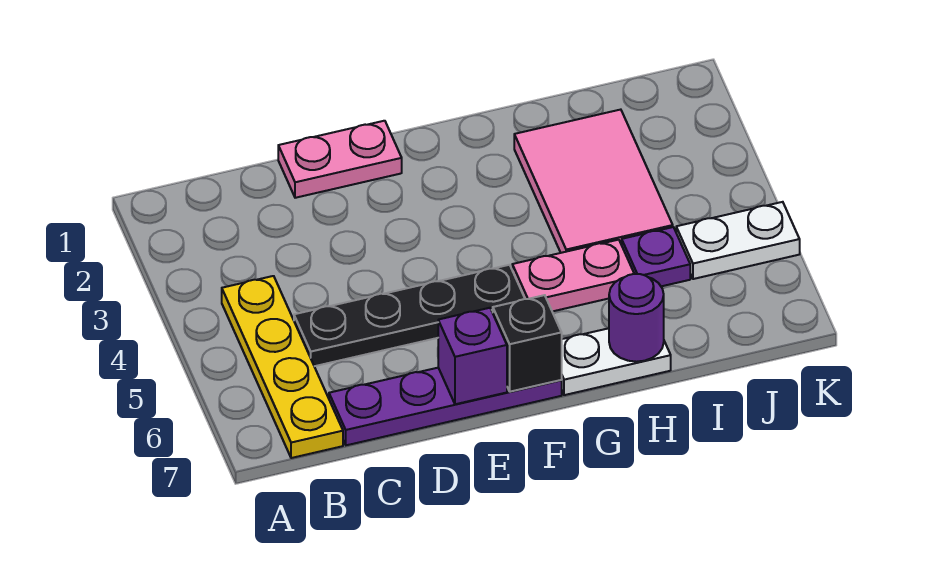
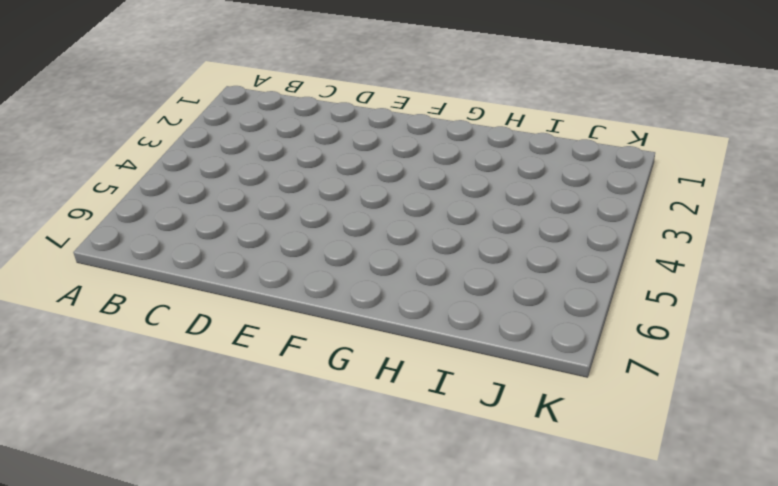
none -> yellow 1x4 plate [222,276,343,458]
none -> black 1x4 plate [294,265,525,366]
none -> purple 1x4 plate [329,368,562,445]

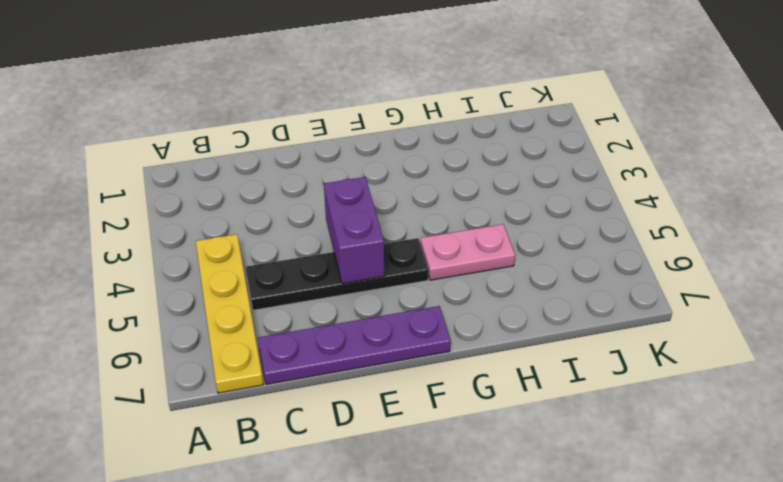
purple 1x2 brick [324,177,384,284] -> none
none -> pink 1x2 plate [278,121,402,198]
none -> white 1x2 plate [562,328,671,395]
none -> pink 2x3 tile [514,110,673,253]

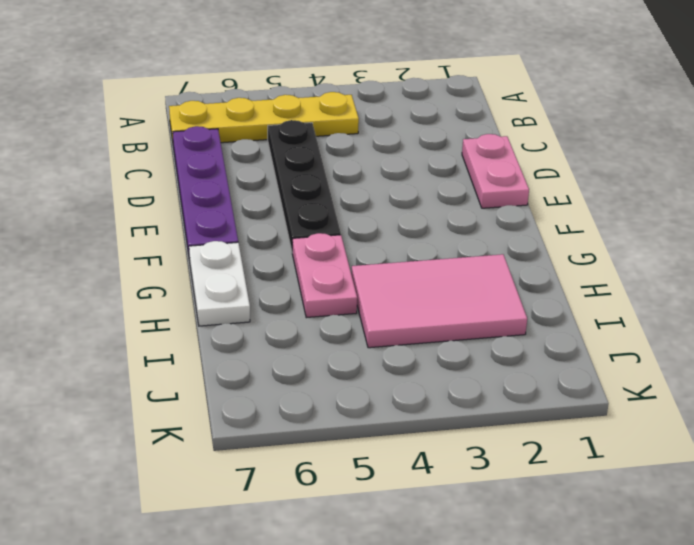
none -> purple 1x1 plate [622,227,690,286]
none -> white 1x2 plate [676,202,800,279]
none -> purple 1x1 brick [438,308,507,404]

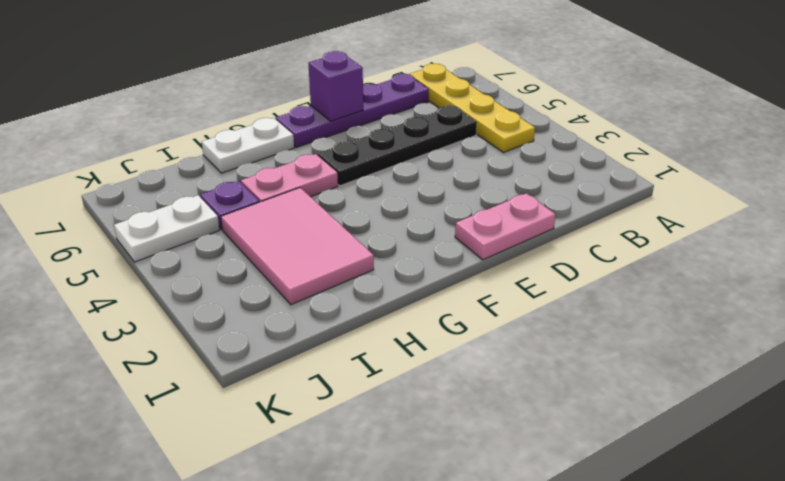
none -> black 1x1 brick [493,295,562,392]
none -> purple 1x1 round brick [609,274,664,362]

